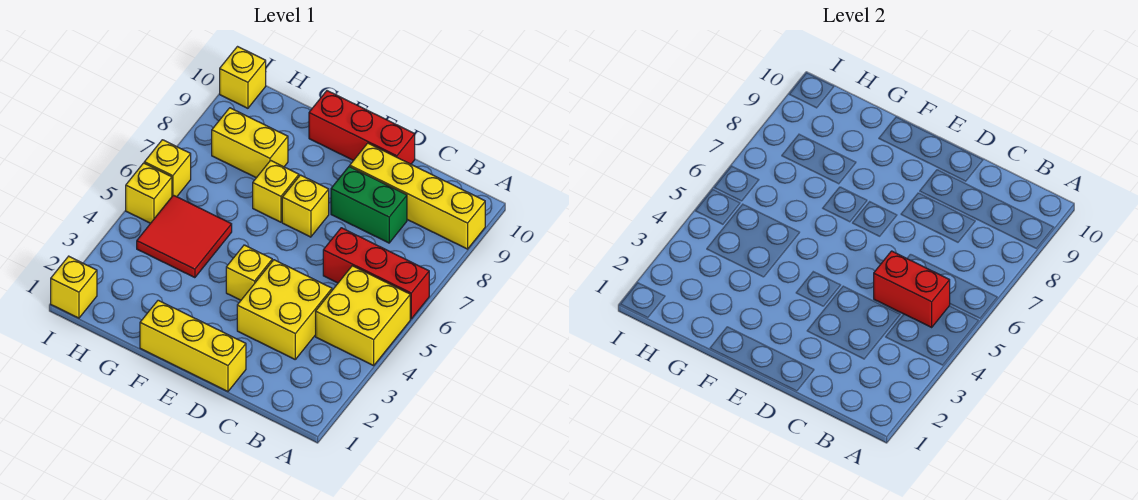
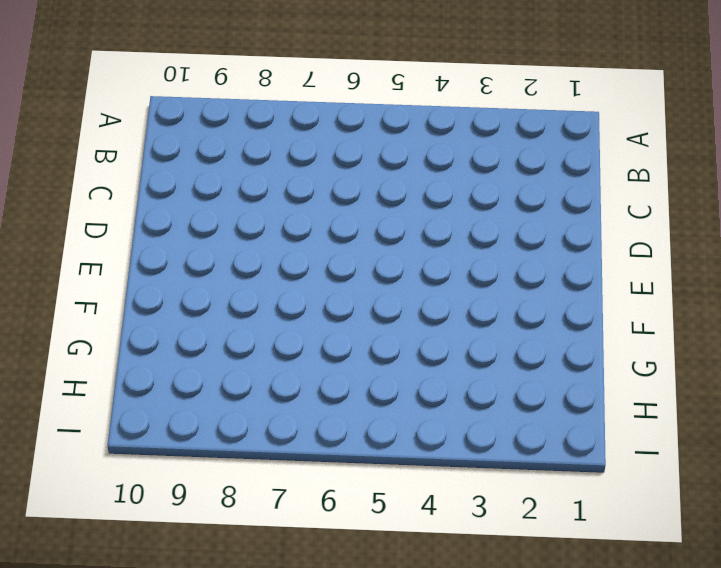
none -> yellow 2x2 brick [316,266,410,366]
none -> red 1x3 brick [323,228,429,319]
none -> yellow 1x4 brick [350,143,485,249]

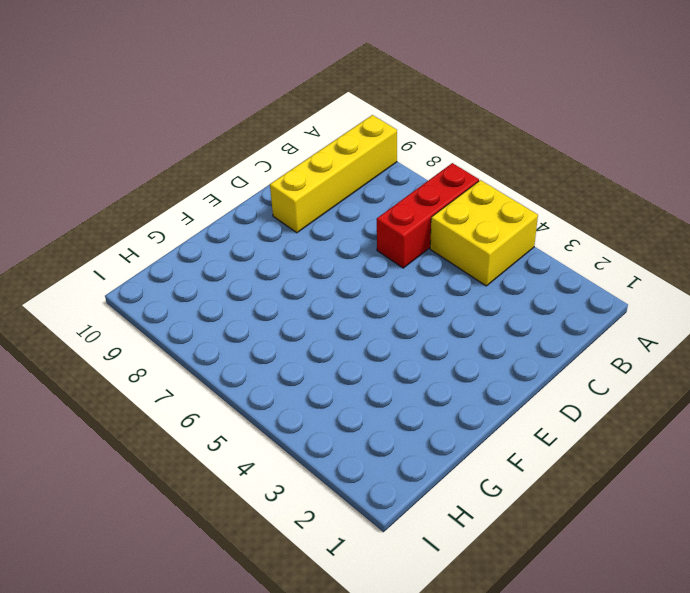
none -> yellow 2x2 brick [237,260,332,359]
none -> green 1x2 brick [331,166,407,243]
none -> yellow 1x3 brick [140,300,246,391]

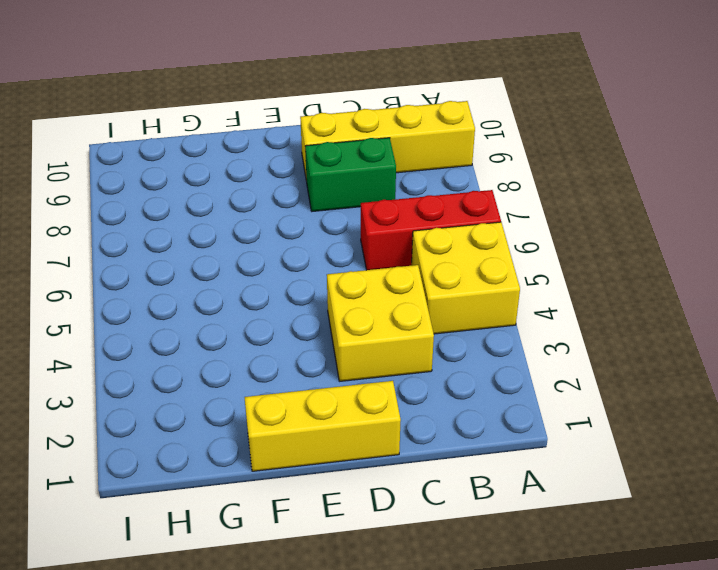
none -> red 1x3 brick [309,91,415,164]
none -> yellow 1x1 brick [226,245,272,300]
none -> yellow 1x1 brick [282,175,329,237]

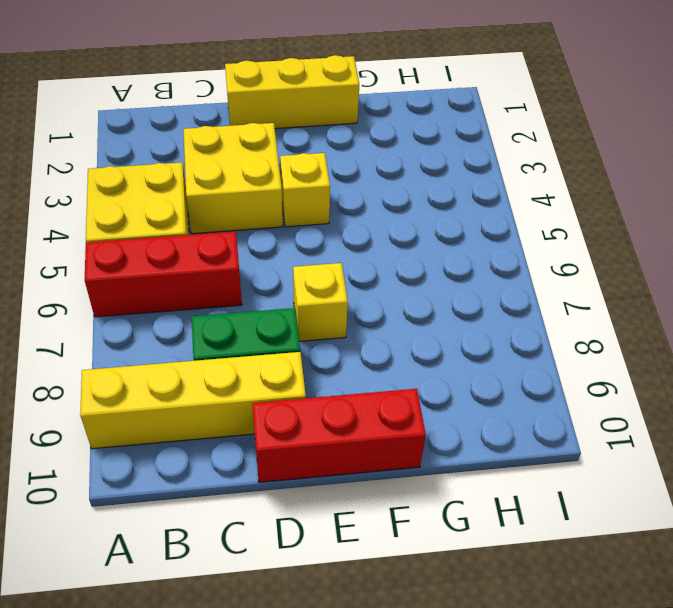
none -> yellow 1x1 brick [253,160,299,222]
none -> red 2x2 tile [137,195,232,278]
none -> yellow 1x2 brick [212,108,288,178]

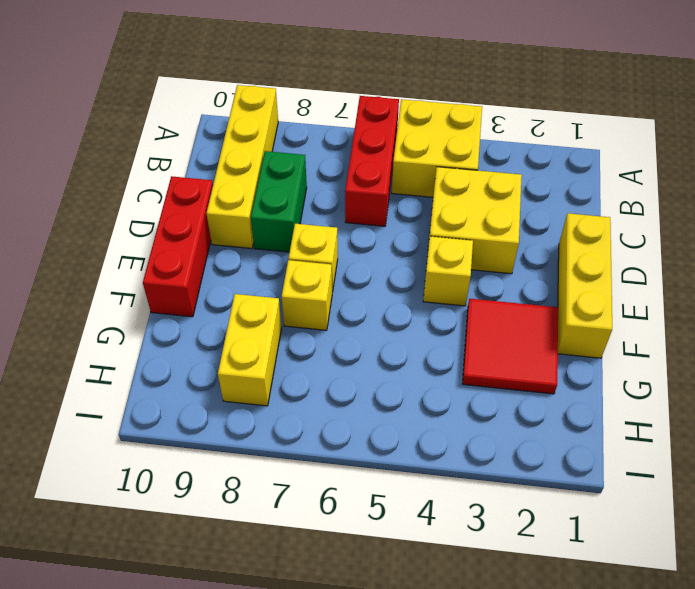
red 2x2 tile [462,299,558,394] -> red 2x2 tile moved to [137,195,232,278]
none -> yellow 1x1 brick [51,256,97,318]
none -> yellow 1x1 brick [126,163,172,223]
none -> yellow 1x1 brick [144,140,191,197]

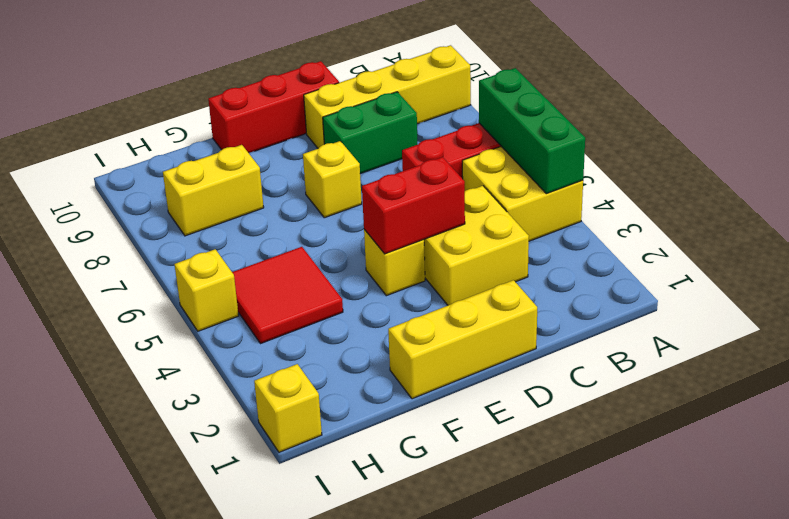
green 1x3 brick [479,68,585,194] -> none
red 1x2 brick [362,157,465,254] -> red 1x2 brick moved to [874,251,950,327]
none -> yellow 1x1 brick [253,160,299,222]
none -> yellow 1x1 brick [144,140,191,197]
none -> yellow 1x1 brick [220,47,266,108]

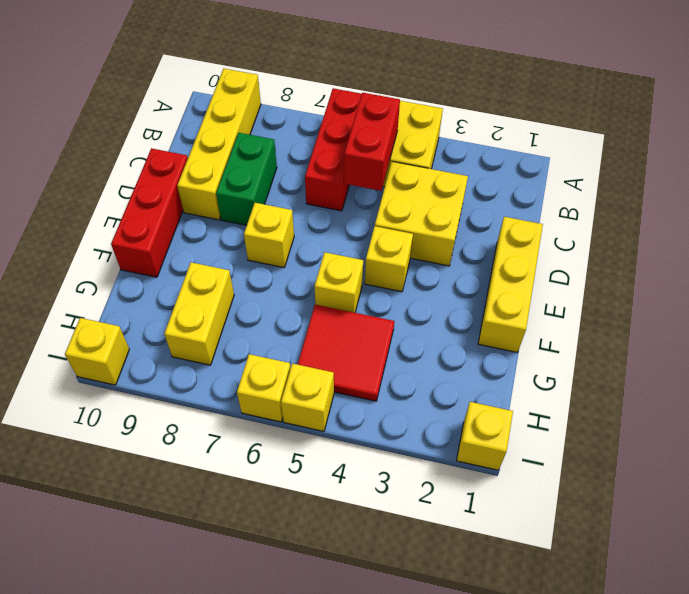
yellow 1x1 brick [315,252,363,313] -> yellow 1x1 brick moved to [253,160,299,222]

